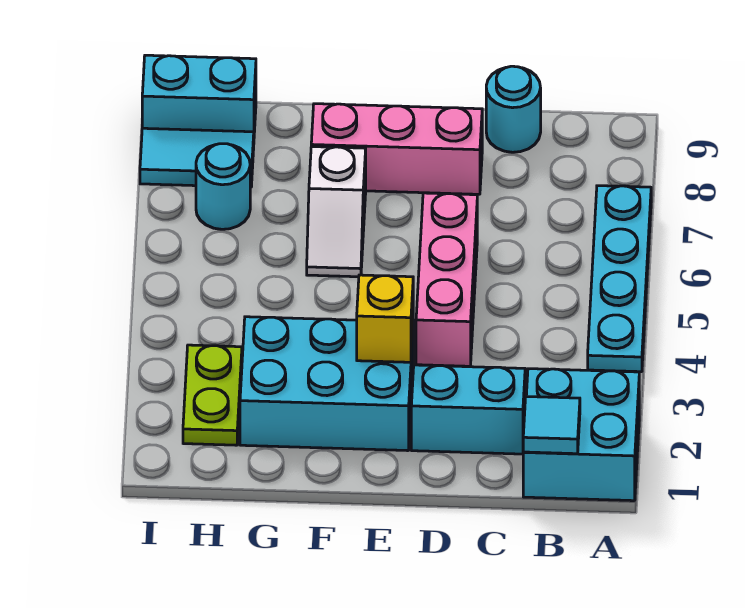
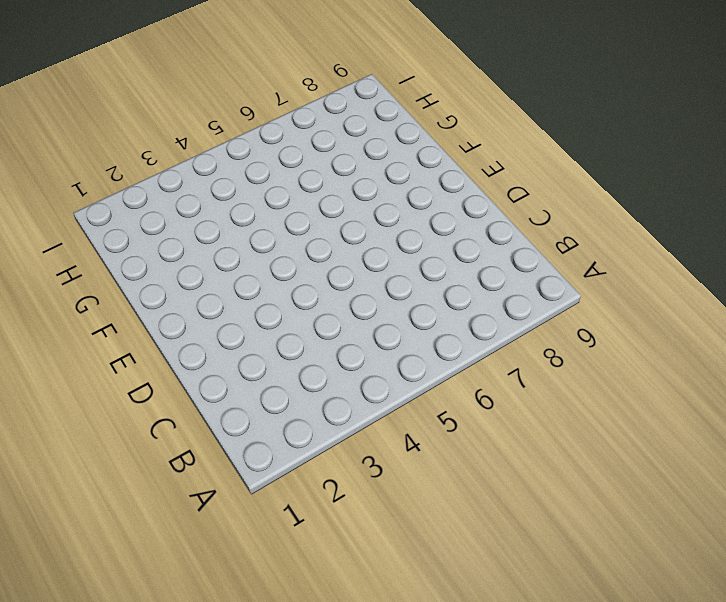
none -> cyan 2x2 brick [523,369,639,501]
none -> cyan 1x4 plate [588,186,651,372]
none -> cyan 1x2 brick [411,365,525,454]

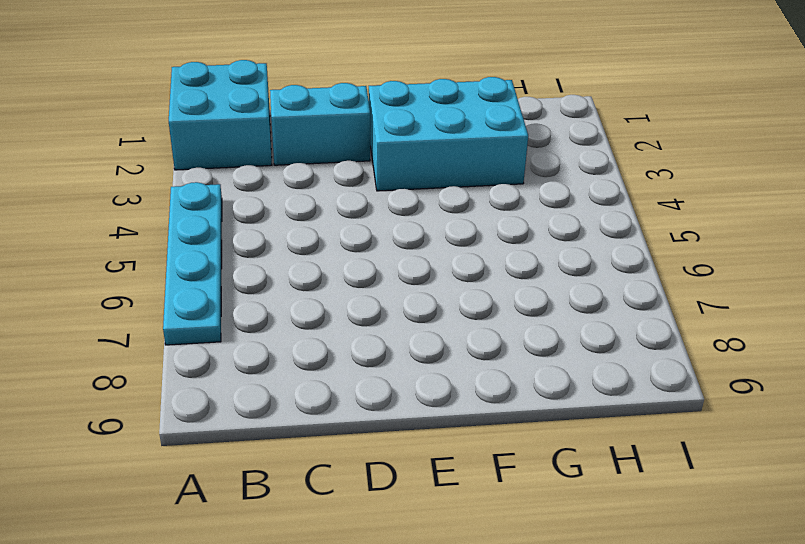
none -> cyan 1x1 round brick [486,66,541,152]
none -> pink 1x3 brick [416,193,477,366]
none -> pink 1x3 brick [311,104,482,194]

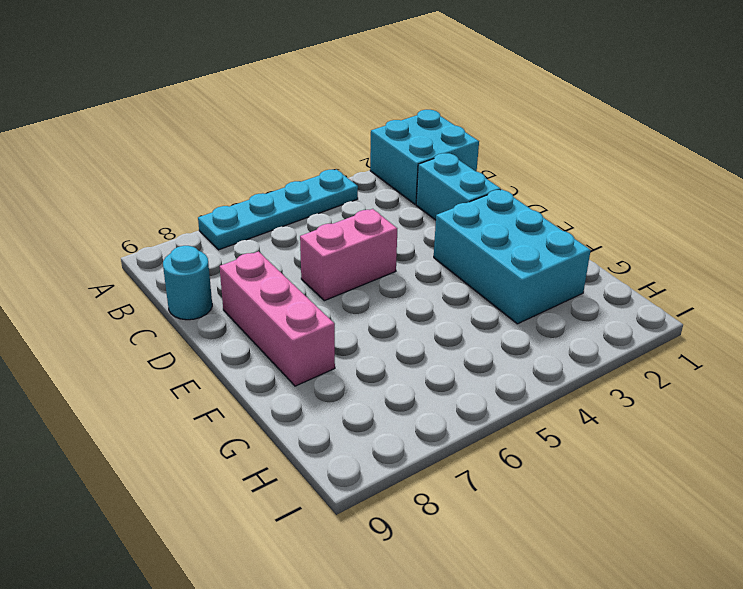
pink 1x2 brick [300,209,397,301] -> pink 1x3 brick [416,193,477,366]
none -> white 1x2 slope [307,147,366,277]
none -> lime 1x2 plate [183,345,242,445]
none -> cyan 1x1 round brick [196,144,250,229]

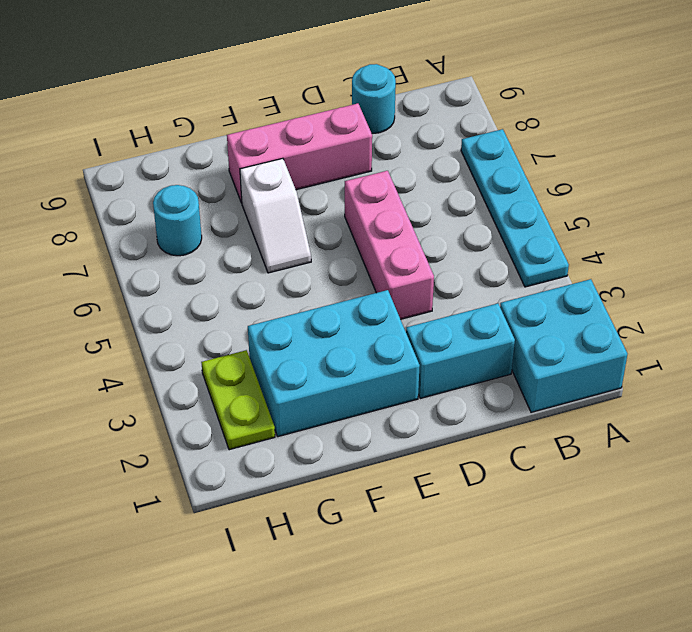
none -> cyan 1x2 tile [140,128,254,187]
none -> cyan 1x2 brick [142,55,256,132]
none -> cyan 1x1 tile [523,396,580,454]

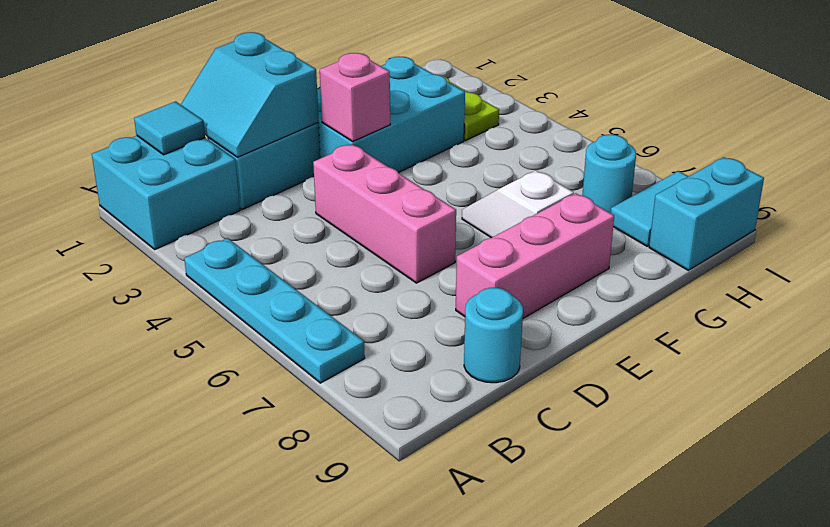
cyan 2x2 slope [181,32,319,157] -> none
pink 1x1 brick [320,53,390,141] -> yellow 1x1 brick [357,275,413,362]

